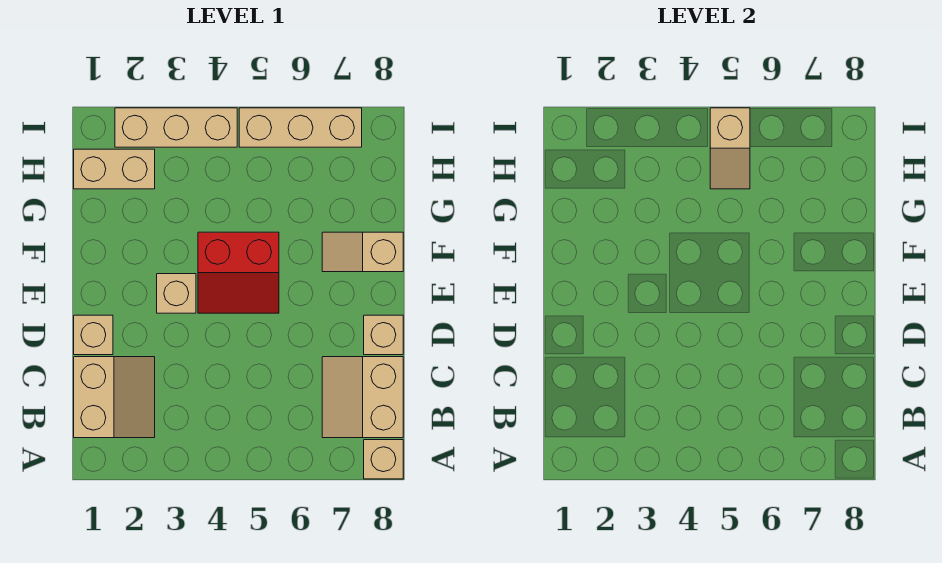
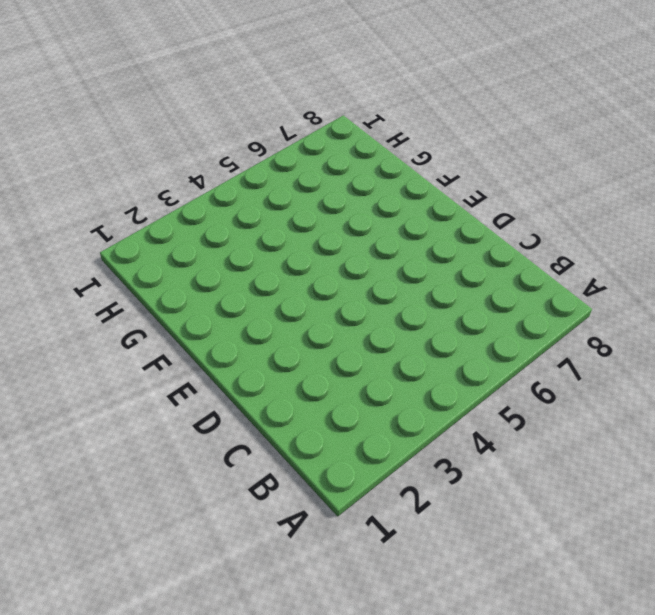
none -> tan 1x1 brick [364,440,403,479]
none -> tan 2x2 slope [74,357,155,438]
none -> tan 2x2 slope [322,357,403,438]

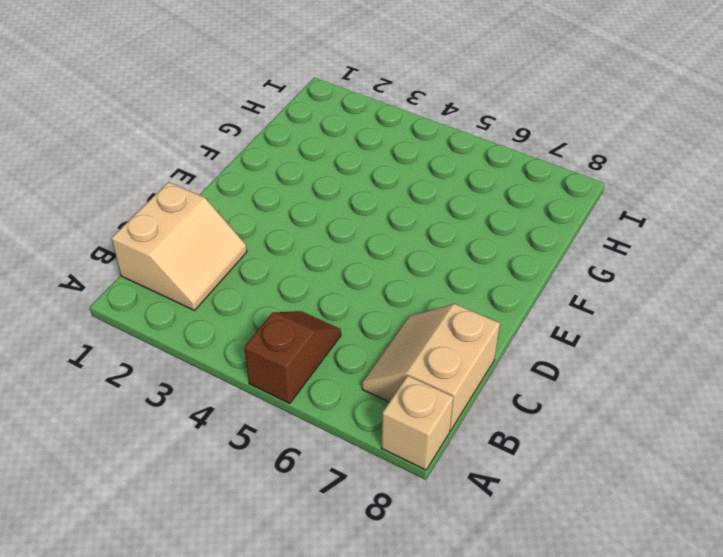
brown 1x2 slope [244,311,341,403] -> none
none -> tan 1x1 brick [74,315,113,355]
none -> tan 1x1 brick [364,315,403,355]
none -> tan 1x1 brick [157,274,196,313]

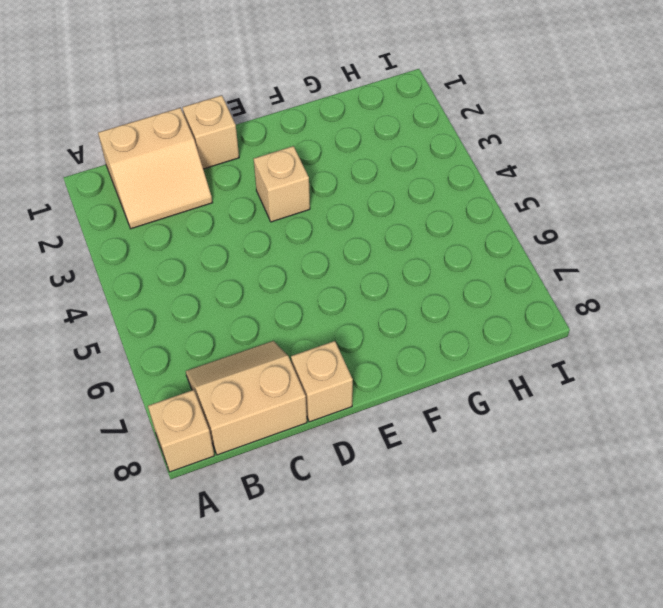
none -> red 2x2 slope [198,232,279,313]
none -> tan 1x2 slope [322,232,403,272]
none -> tan 1x2 brick [74,149,155,189]

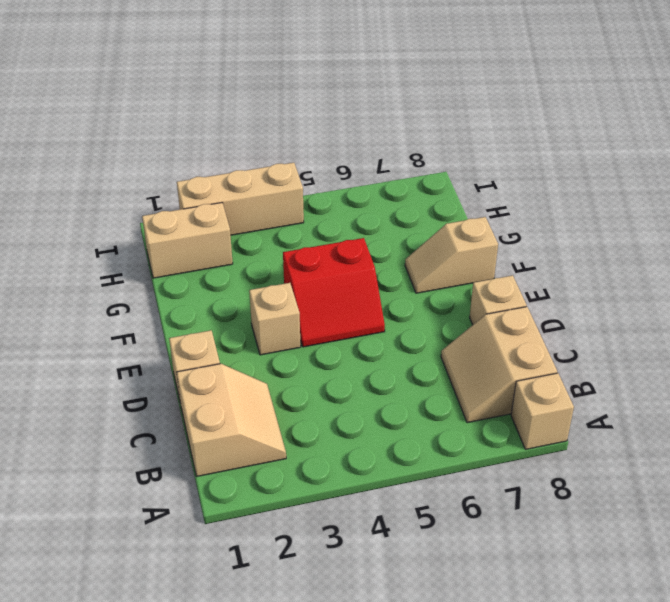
none -> tan 1x3 brick [239,108,362,147]
none -> tan 1x2 slope [710,108,750,189]

